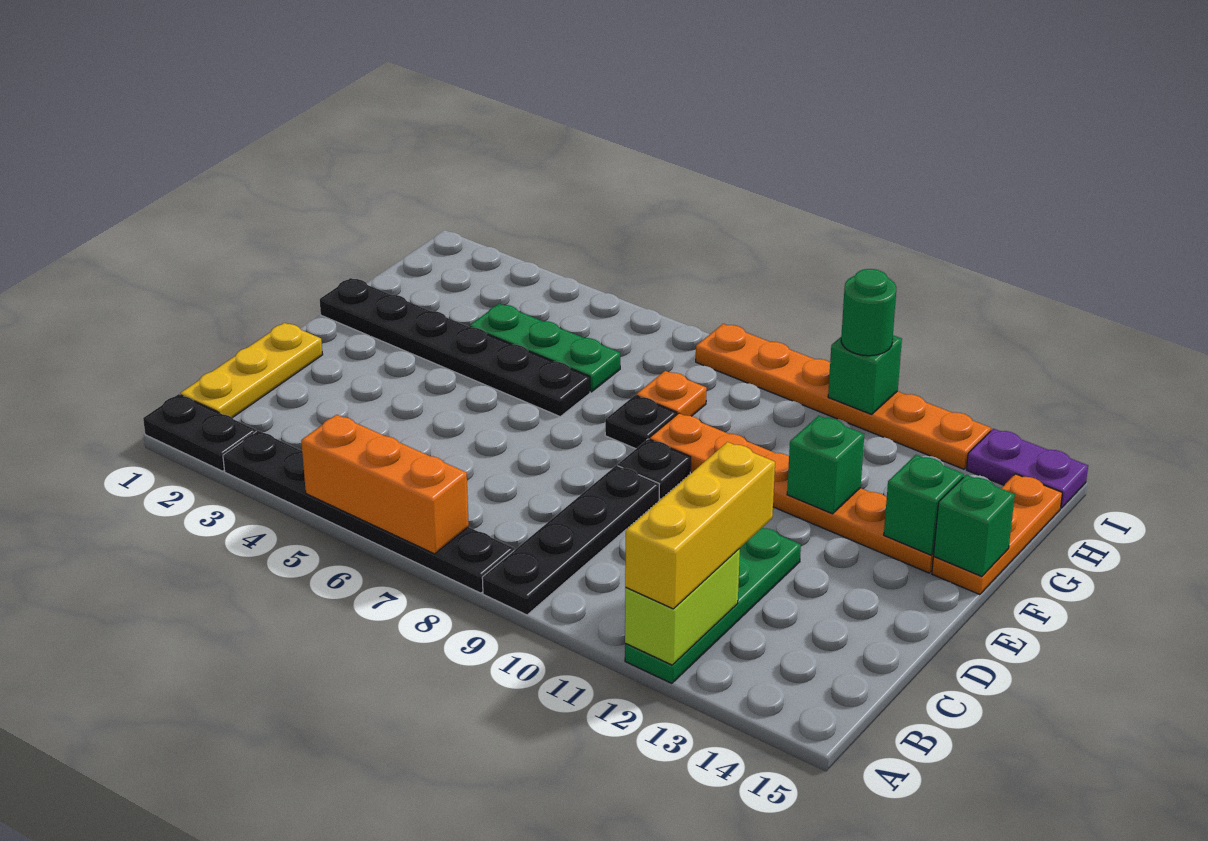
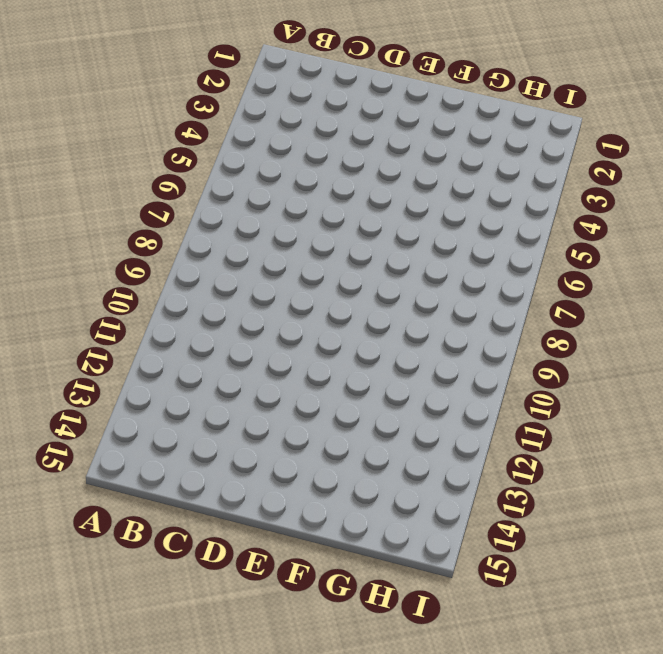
none -> black 1x2 plate [143,394,256,471]
none -> black 1x6 plate [223,431,514,593]
none -> black 1x4 plate [482,465,659,615]

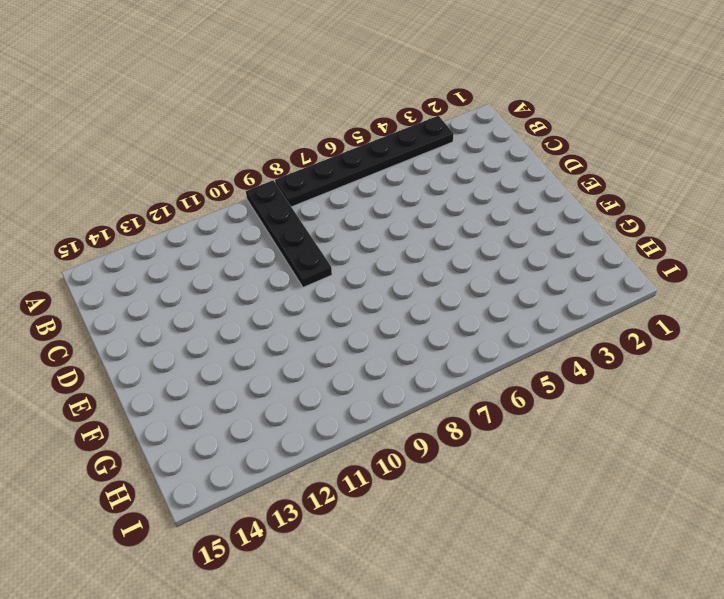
none -> black 1x2 plate [143,394,256,471]
none -> green 1x4 plate [625,528,801,683]
none -> yellow 1x3 plate [180,323,323,418]

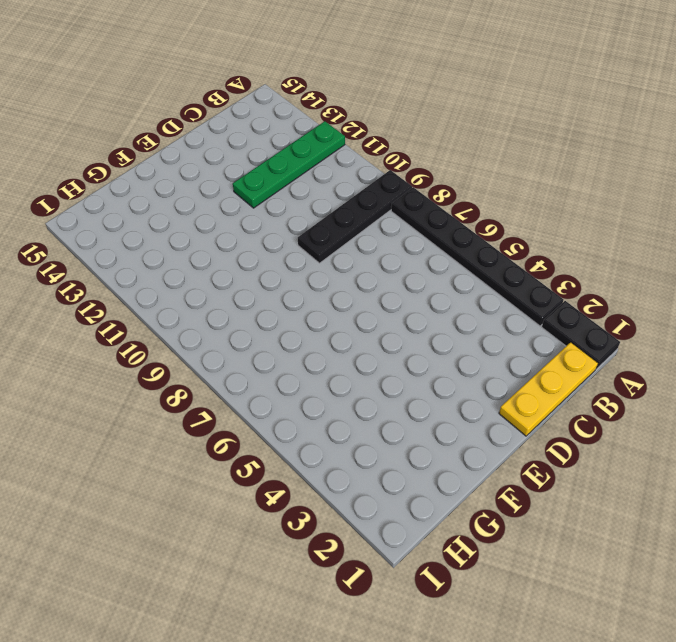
none -> black 1x1 plate [618,439,691,499]
none -> black 1x6 plate [320,278,590,416]
none -> black 1x1 plate [605,395,677,449]

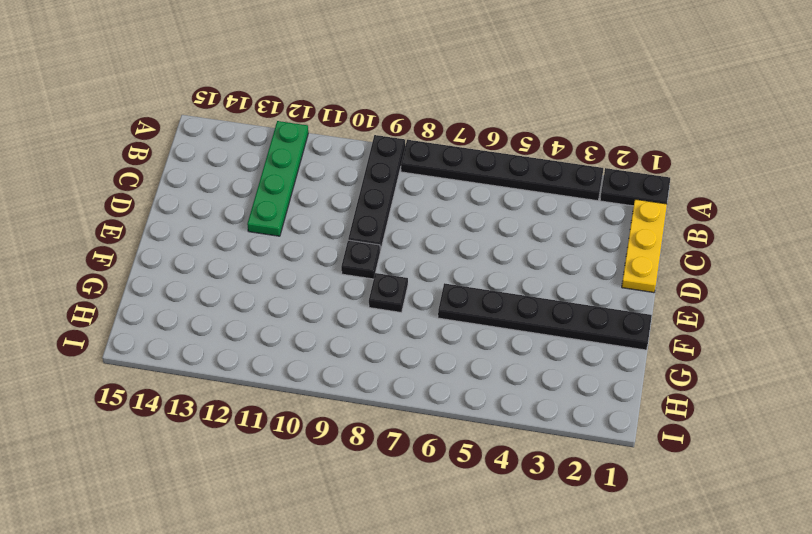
none -> orange 1x6 plate [650,413,934,573]
none -> orange 1x3 plate [932,474,1062,595]
none -> green 1x3 plate [469,304,620,392]

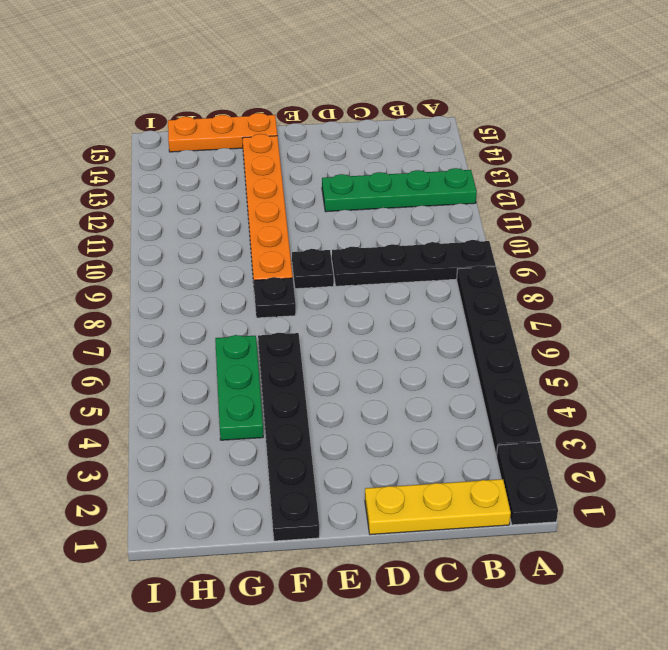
none -> orange 1x1 plate [636,371,707,416]
none -> orange 1x6 plate [696,324,991,469]
none -> purple 1x2 plate [966,429,1088,508]

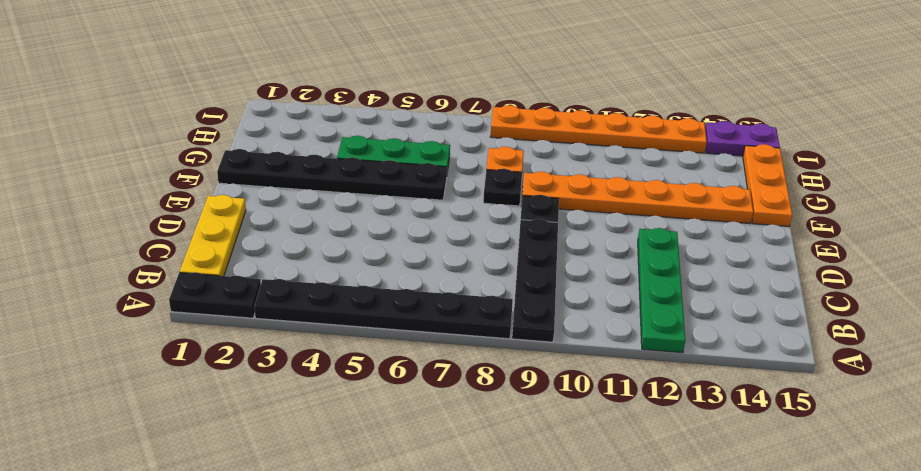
none -> orange 1x3 brick [301,415,469,554]
none -> lime 1x2 brick [625,548,740,665]
none -> green 1x1 brick [787,416,864,514]

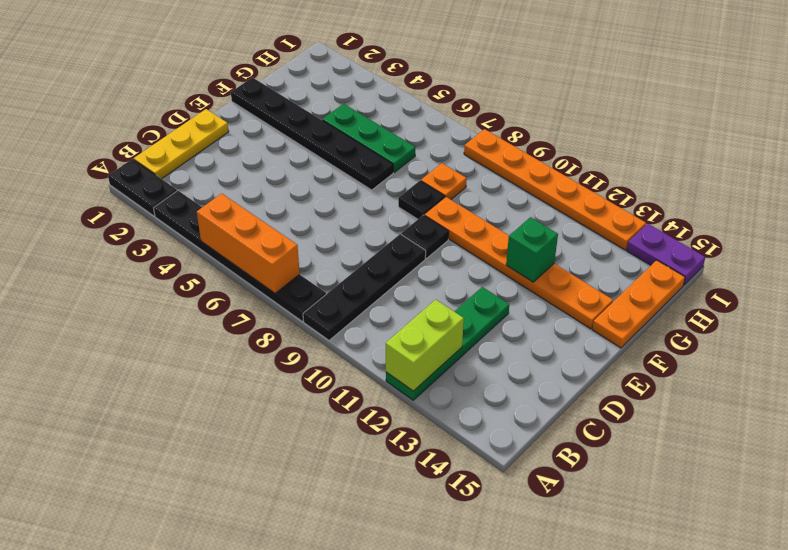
none -> green 1x1 brick [884,455,964,555]
none -> green 1x1 brick [934,475,1015,576]
none -> green 1x1 brick [828,335,902,414]

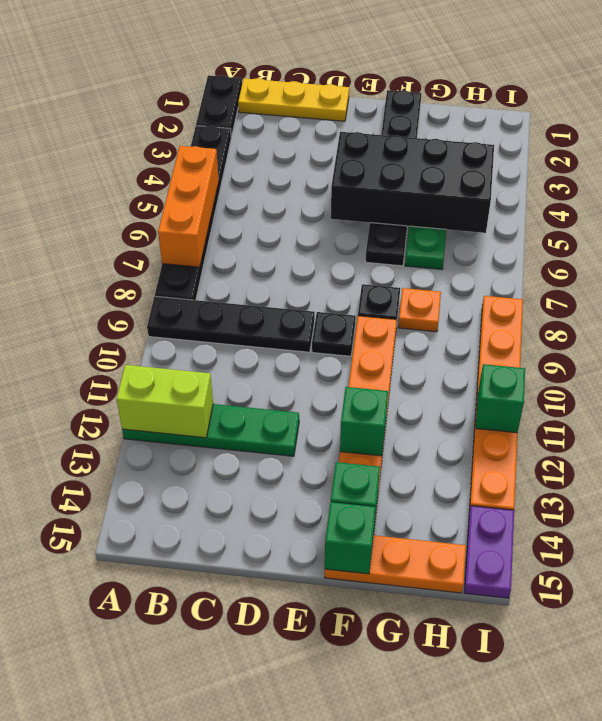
black 2x4 brick [331,132,494,233] -> none
none -> yellow 1x3 brick [625,442,775,609]
none -> green 1x1 round brick [841,269,897,356]

